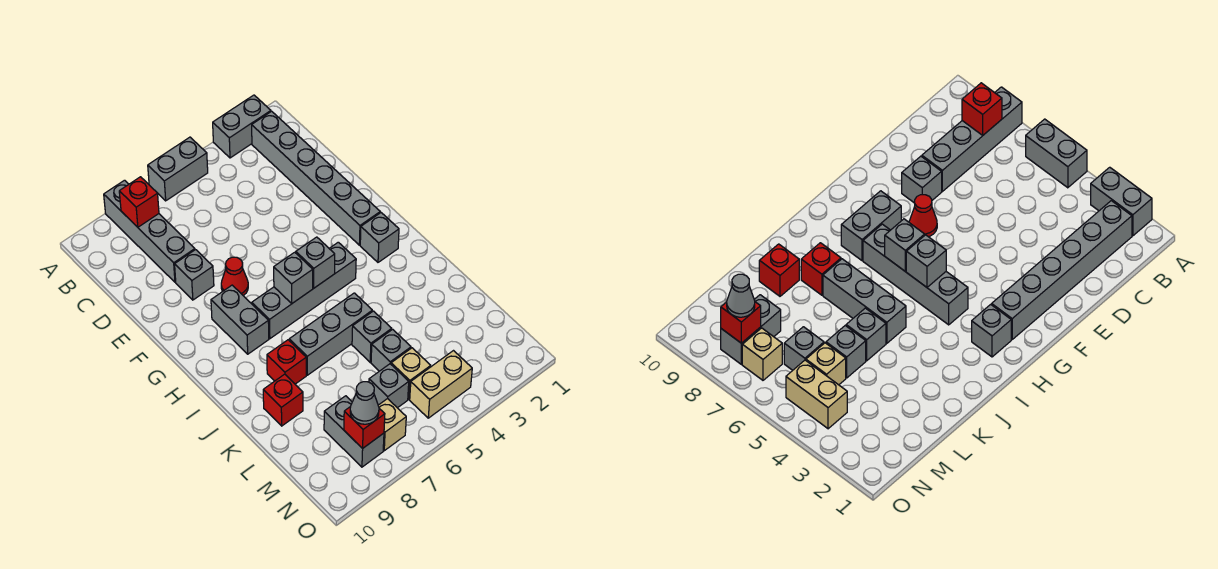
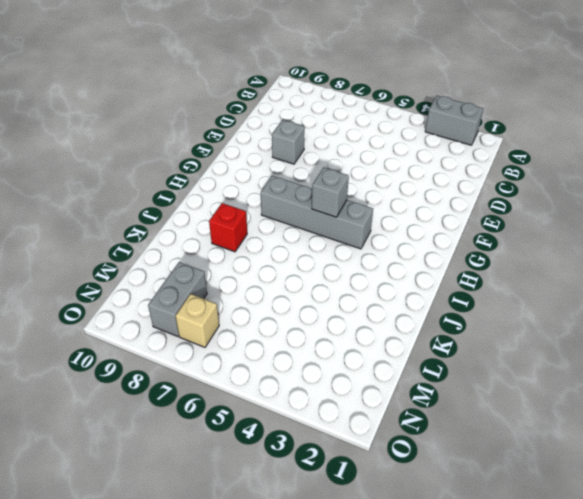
none -> grey 1x2 brick [148,137,208,201]
none -> grey 1x4 brick [104,180,195,282]
none -> grey 1x6 brick [252,111,380,245]

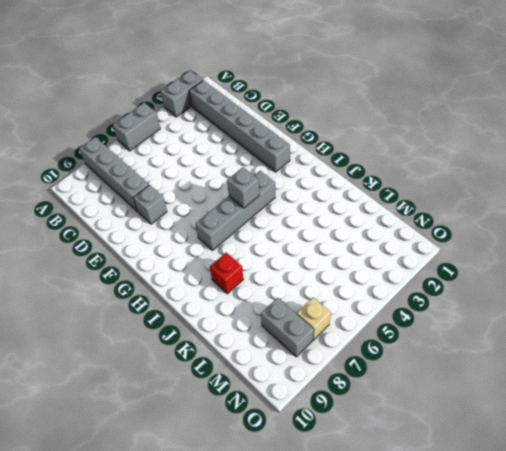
none -> red 1x1 cone [221,257,248,296]
none -> grey 1x2 brick [211,285,269,354]
none -> grey 1x1 brick [360,213,399,262]

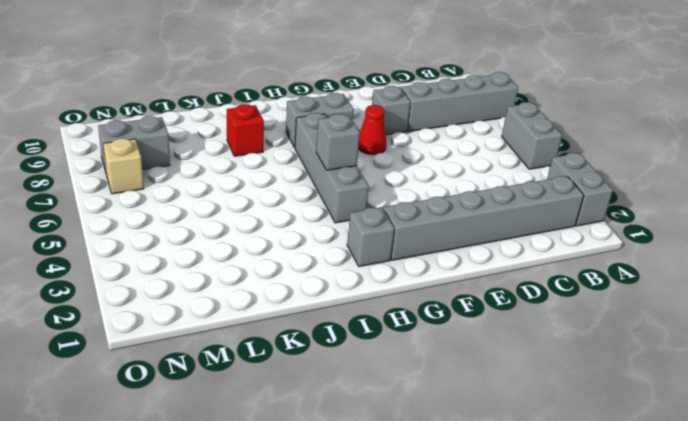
none -> grey 1x3 brick [289,293,372,375]
none -> grey 1x1 brick [352,311,392,362]
none -> red 1x1 brick [263,374,303,426]

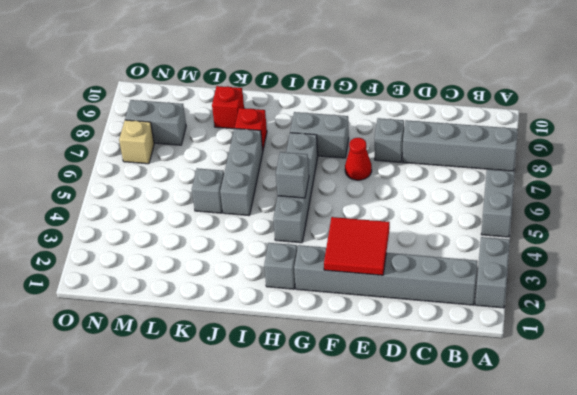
red 2x2 tile [324,217,390,275] -> none
none -> grey 1x1 brick [371,329,411,371]
none -> tan 1x1 brick [391,348,431,399]
none -> grey 1x1 brick [369,364,409,408]

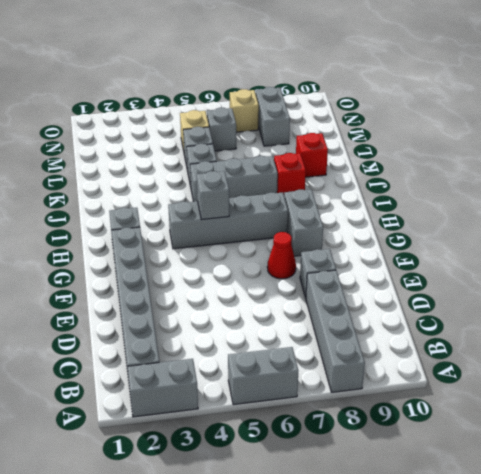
none -> tan 1x2 brick [410,351,472,418]
none -> red 1x1 brick [119,177,159,227]
none -> grey 1x1 brick [274,252,313,303]

